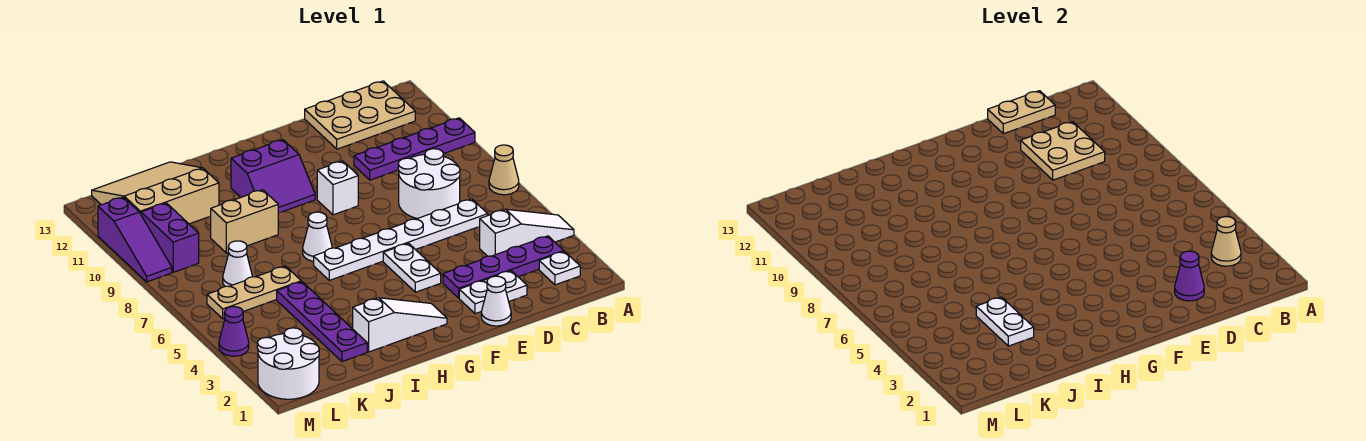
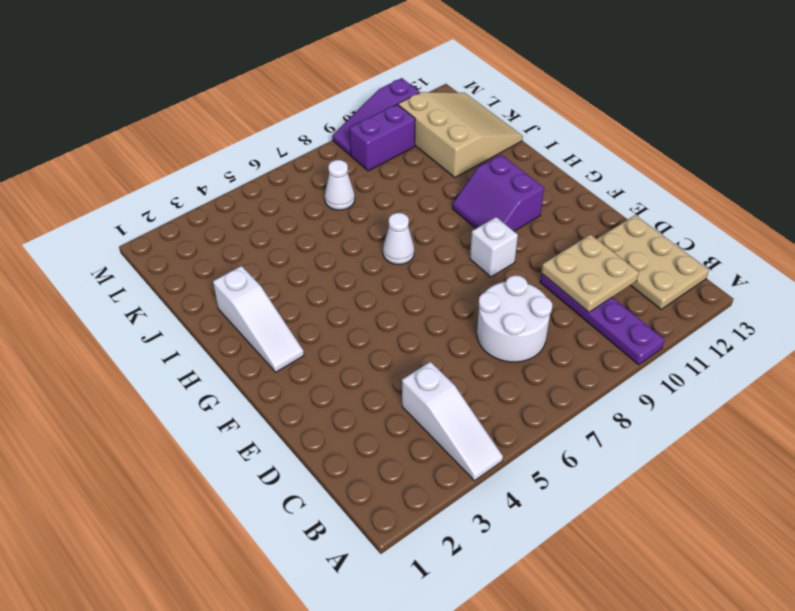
none -> tan 1x1 cone [489,145,519,195]
none -> white 1x1 plate [539,251,580,285]
none -> purple 1x4 plate [443,236,564,298]

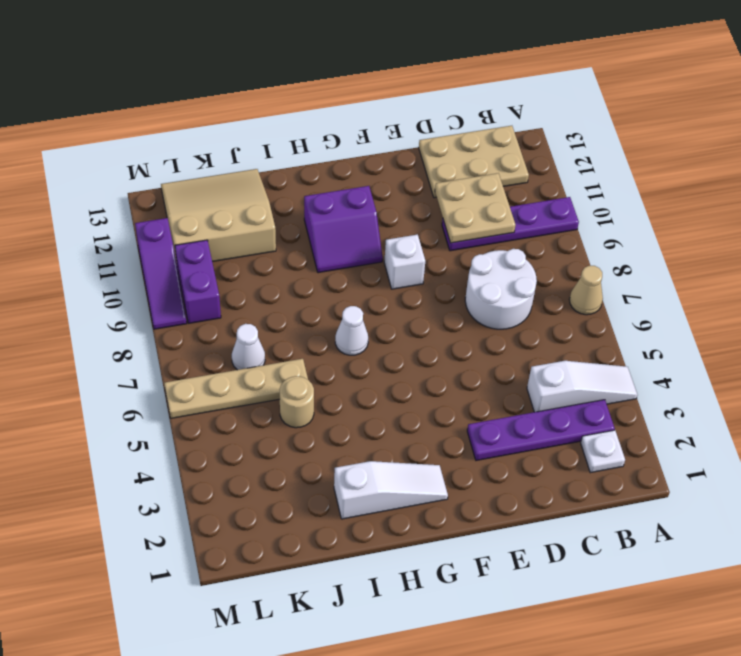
tan 1x1 round brick [279,376,314,428] -> purple 1x4 plate [277,282,367,362]
tan 1x4 plate [164,359,308,418] -> tan 1x3 plate [207,266,301,319]
none -> white 1x6 plate [314,199,488,280]
none -> white 1x2 plate [459,271,527,314]
none -> white 1x1 cone [481,276,511,326]

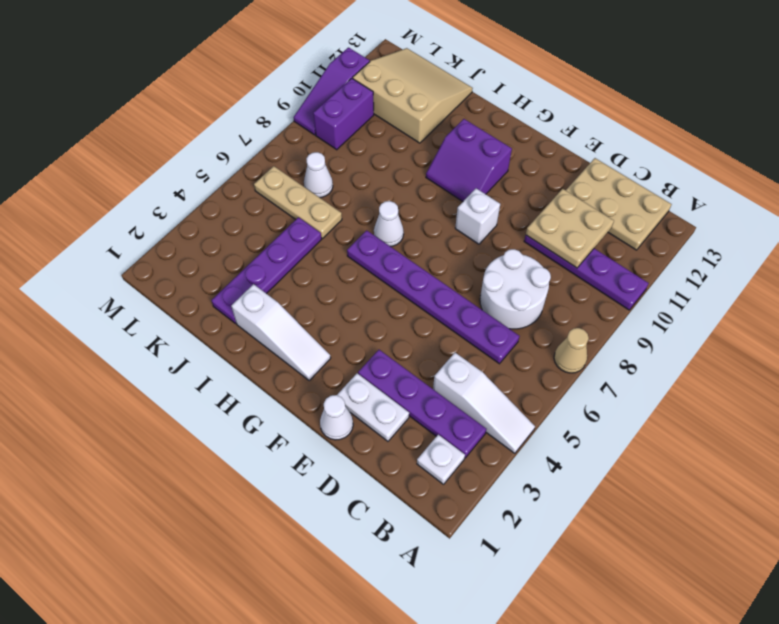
purple 1x6 plate [347,230,519,364] -> white 1x6 plate [314,199,488,280]
none -> white 1x2 plate [383,243,441,292]
none -> tan 1x2 brick [211,190,278,253]
none -> white 2x2 round brick [257,328,319,399]

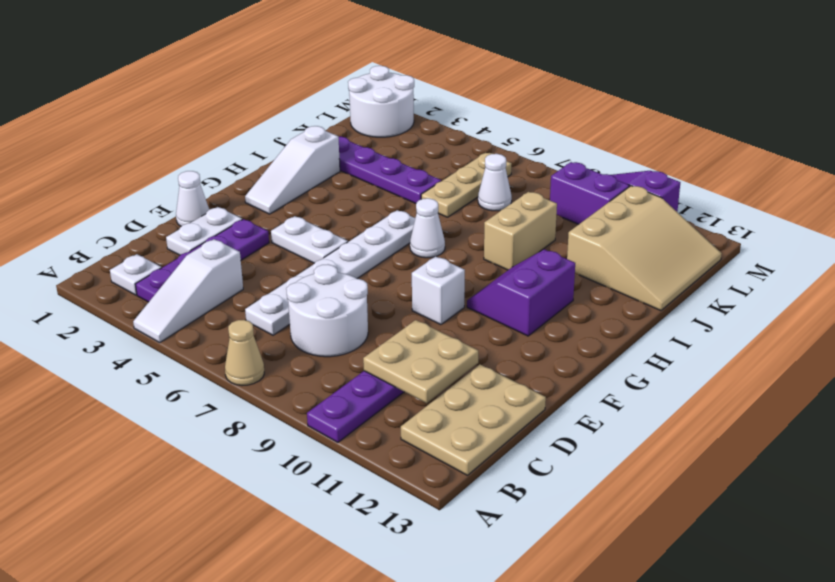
none -> purple 1x1 cone [219,307,249,356]
none -> tan 1x1 cone [1211,217,1241,266]
none -> tan 1x2 plate [988,91,1055,134]

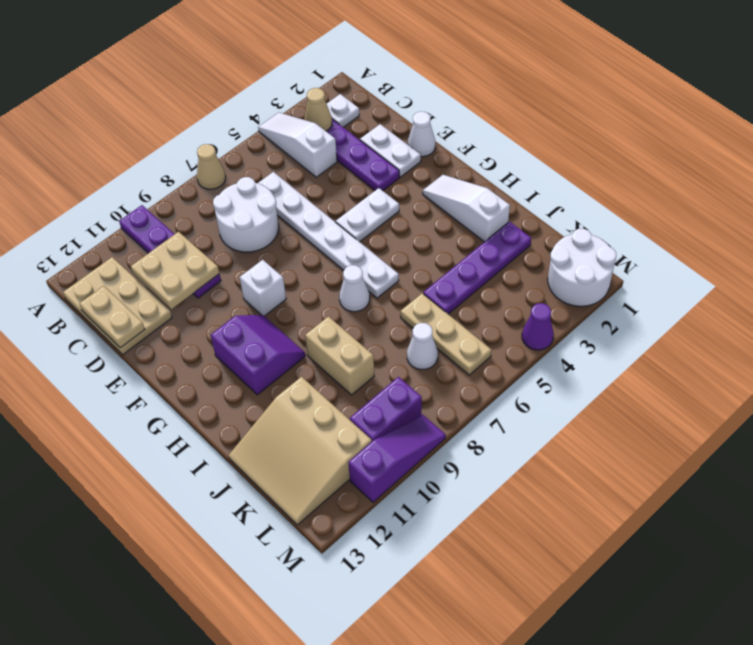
none -> purple 1x1 cone [1175,251,1204,301]
none -> white 1x2 plate [976,297,1034,346]

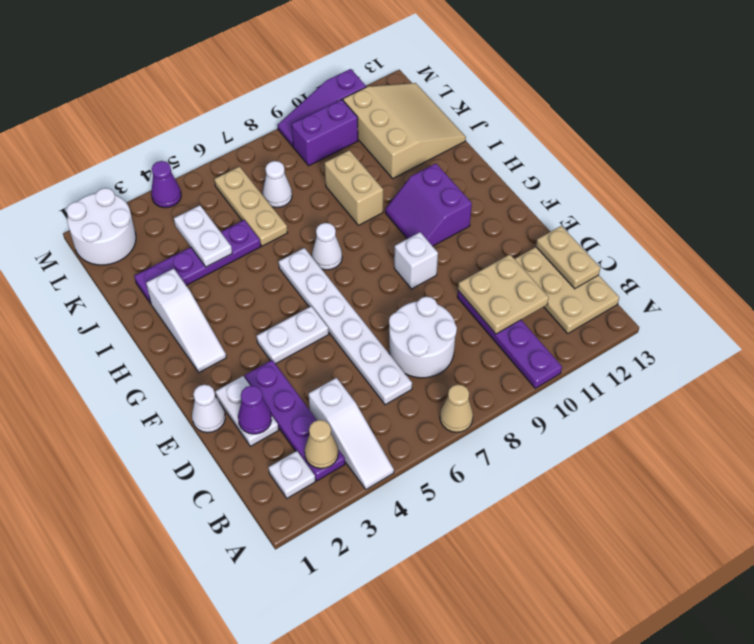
white 1x2 plate [174,205,232,267] -> white 1x2 plate turned to [976,297,1034,346]

